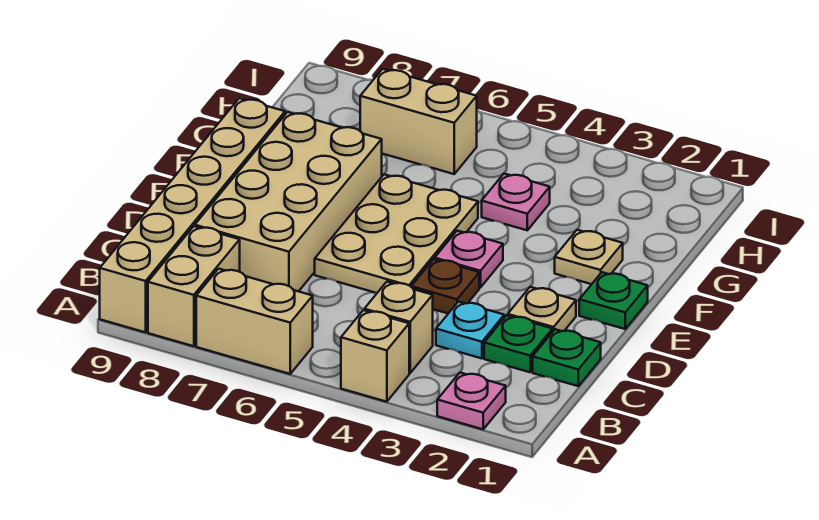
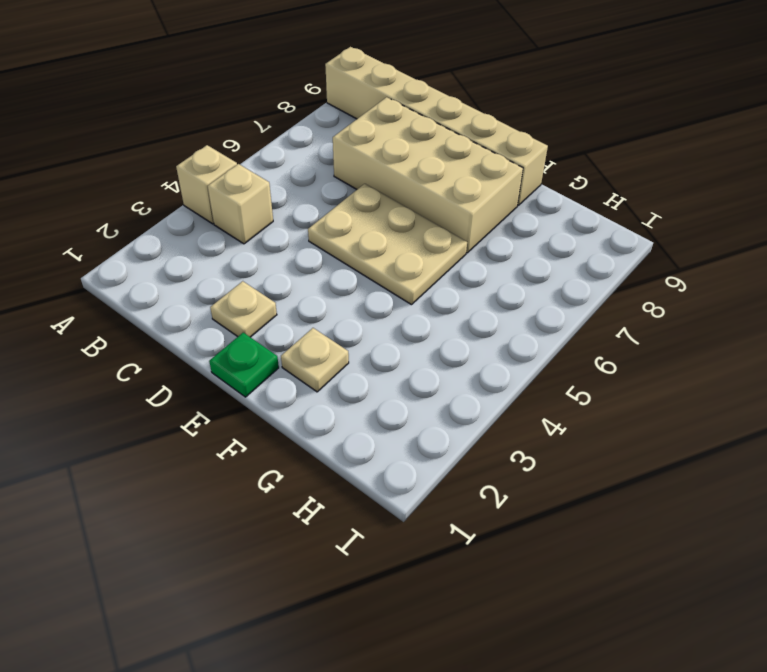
none -> pink 1x1 plate [437,373,506,429]
none -> tan 1x2 brick [196,269,313,374]
none -> tan 1x2 brick [148,226,240,346]

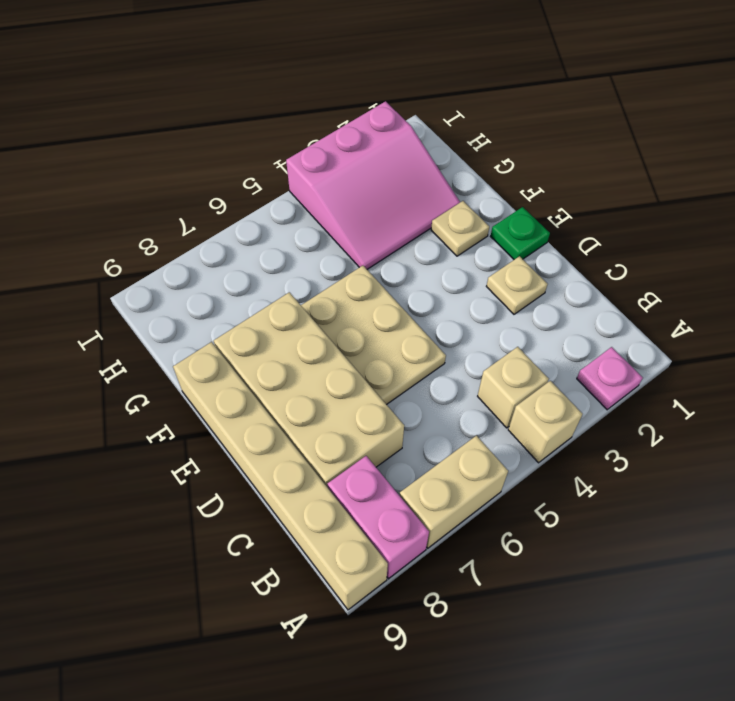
pink 1x2 brick [327,456,429,579] -> tan 1x2 brick [148,226,240,346]
pink 3x3 slope [286,101,460,269] -> pink 1x1 plate [482,174,550,230]
none -> green 1x1 plate [533,329,601,386]
none -> green 1x1 plate [484,315,553,372]
none -> cyan 1x1 plate [436,302,504,358]

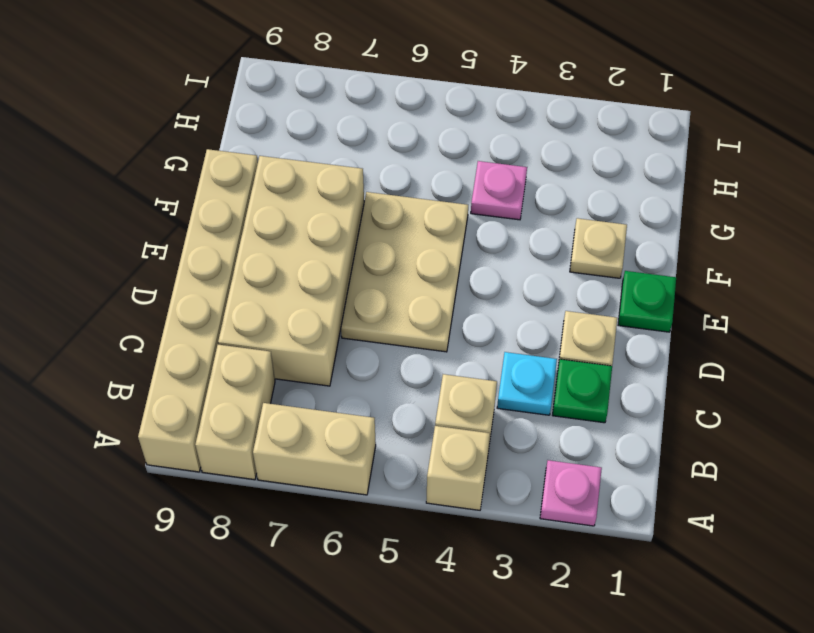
none -> green 1x1 plate [533,329,601,386]
none -> brown 1x1 plate [411,259,479,313]
none -> pink 1x1 plate [435,231,503,288]

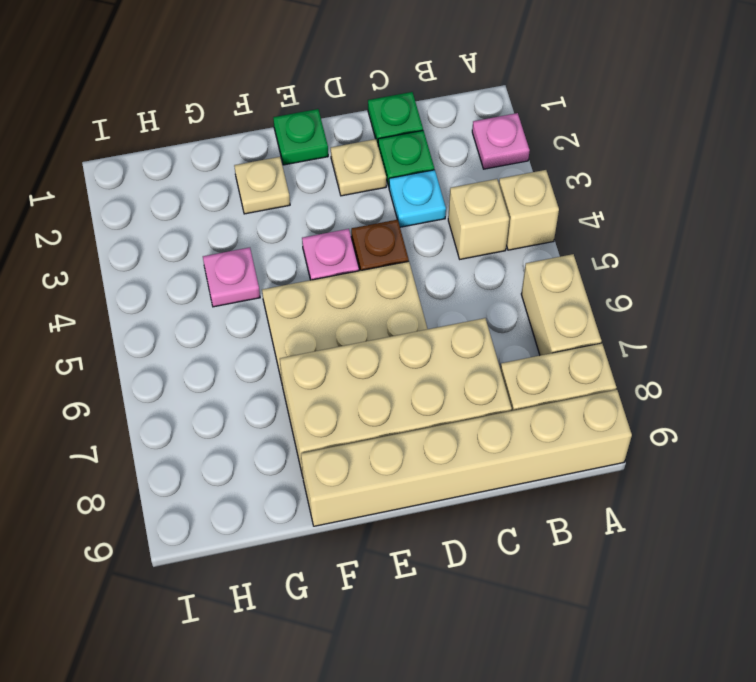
none -> tan 1x2 brick [360,69,477,174]

